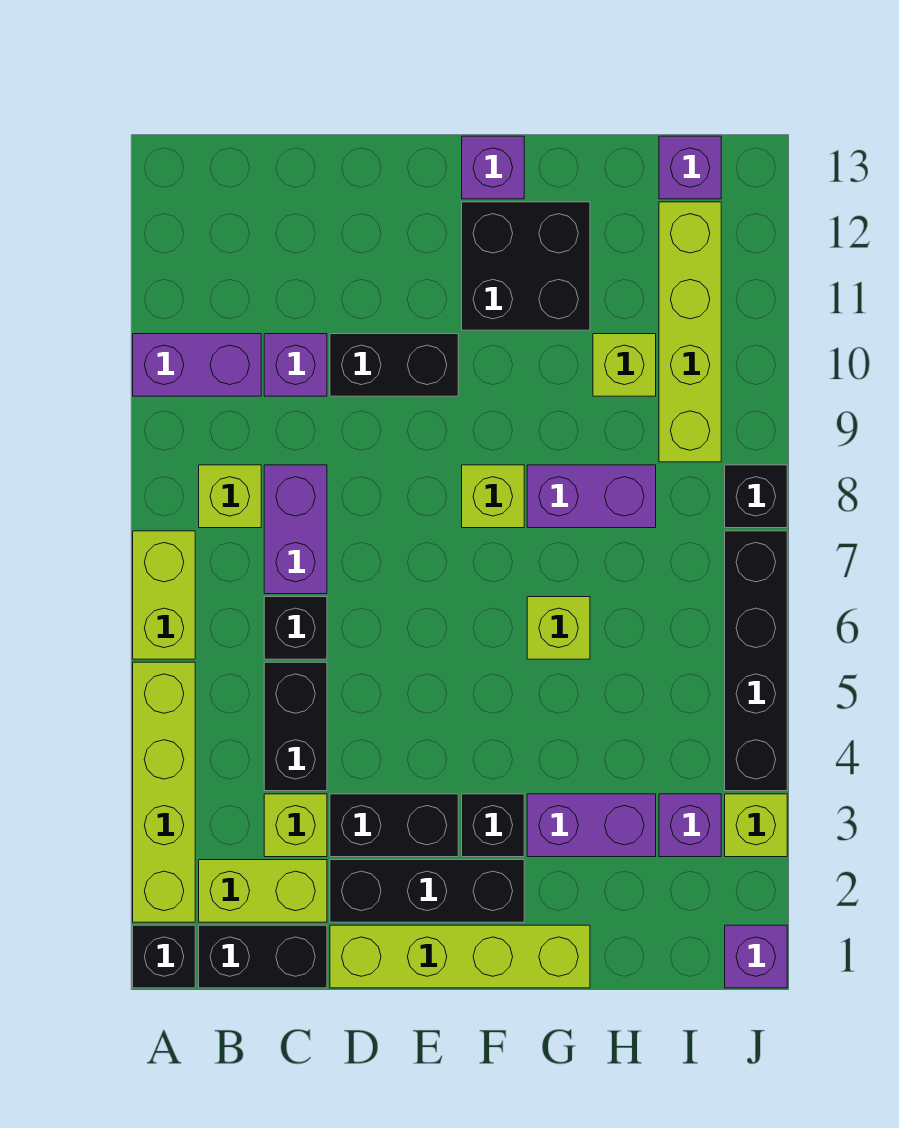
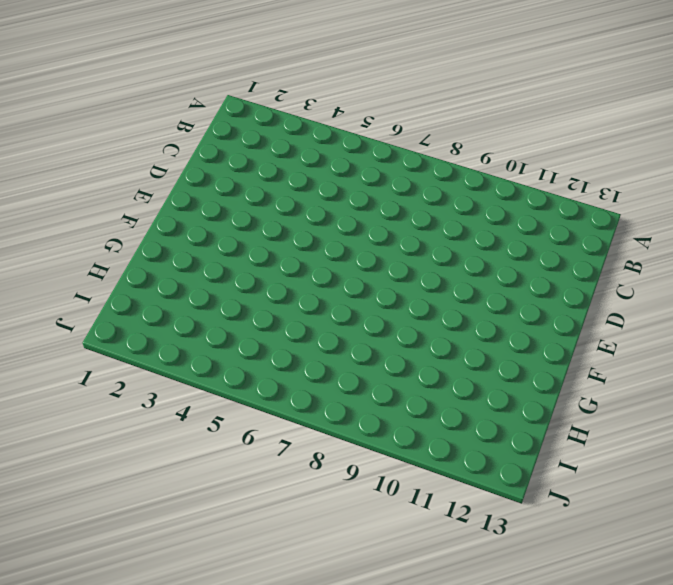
none -> black 1x1 brick [133,925,195,988]
none -> lime 1x4 brick [133,662,195,922]
none -> lime 1x2 brick [133,531,195,659]
none -> purple 1x2 brick [133,334,261,396]

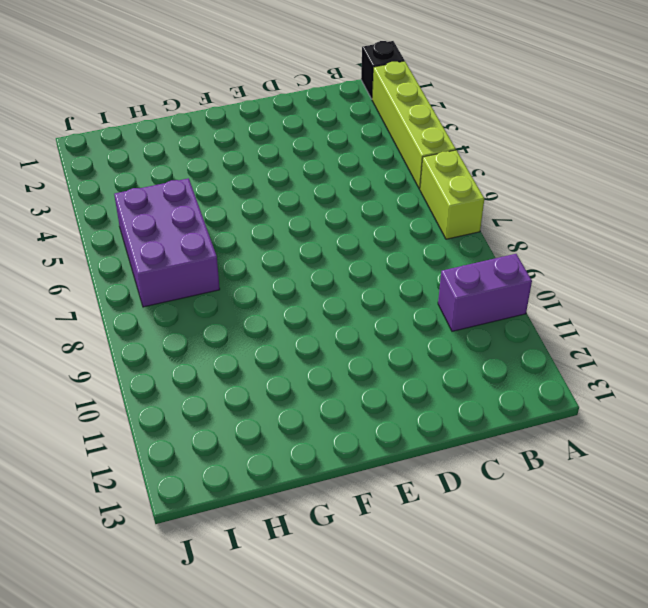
purple 2x3 brick [114,178,220,307] -> none
none -> black 1x2 brick [199,925,327,988]
none -> lime 1x2 brick [199,860,327,922]
none -> lime 1x1 brick [199,465,261,528]
none -> lime 1x1 brick [264,794,327,857]

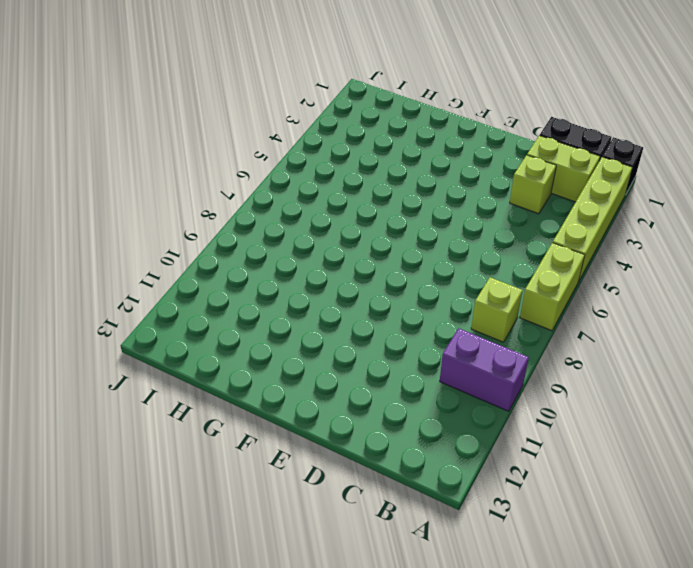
none -> black 1x2 brick [264,662,327,791]
none -> black 1x1 brick [264,597,327,659]
none -> purple 1x2 brick [264,465,327,594]
none -> purple 1x1 brick [264,334,327,396]

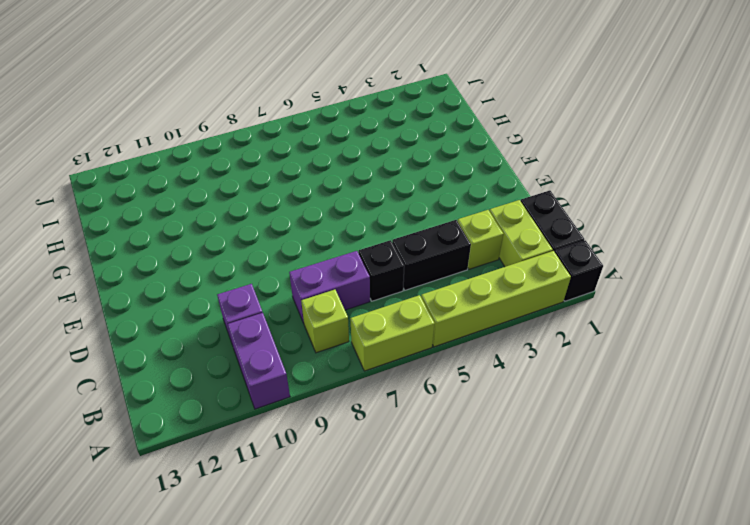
none -> lime 1x4 brick [330,925,590,988]
none -> black 1x3 brick [330,860,524,922]
none -> black 1x2 brick [330,794,458,857]
none -> black 1x2 brick [330,334,458,396]

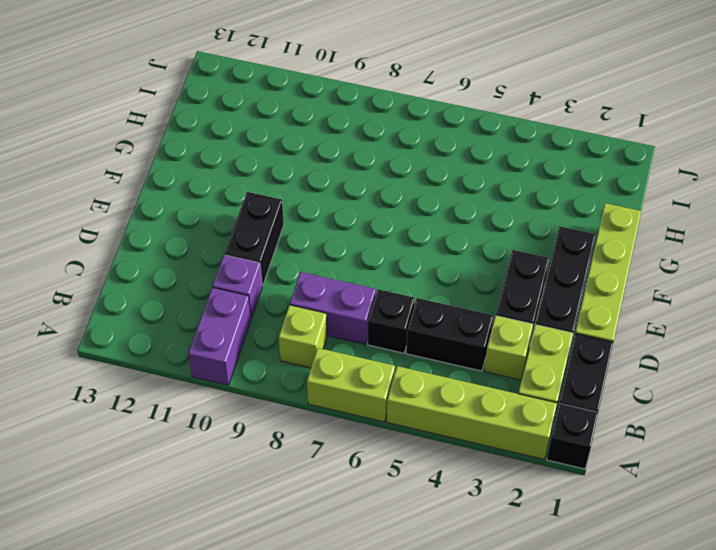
none -> black 1x1 brick [462,794,524,857]
none -> lime 1x1 brick [462,465,524,528]
none -> black 2x2 brick [462,202,590,330]
none -> purple 1x1 brick [462,136,524,199]

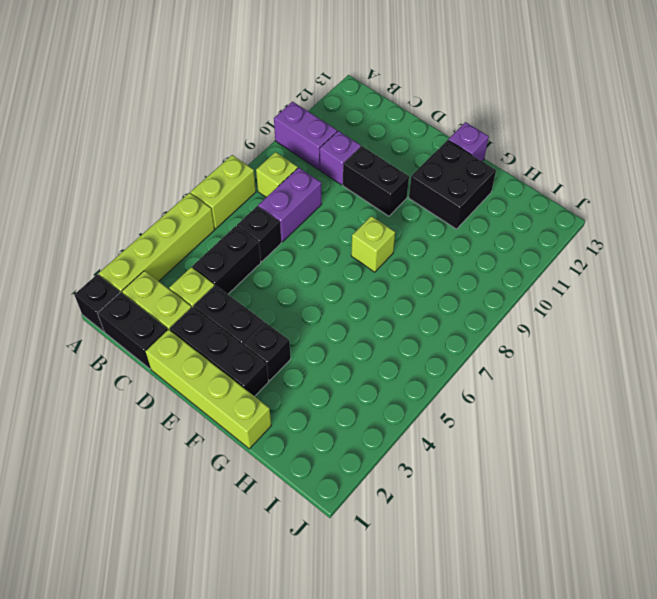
none -> purple 1x2 brick [527,794,656,857]
none -> lime 1x1 brick [527,597,590,659]
none -> purple 1x2 brick [527,465,656,528]
none -> lime 1x1 brick [593,334,656,396]

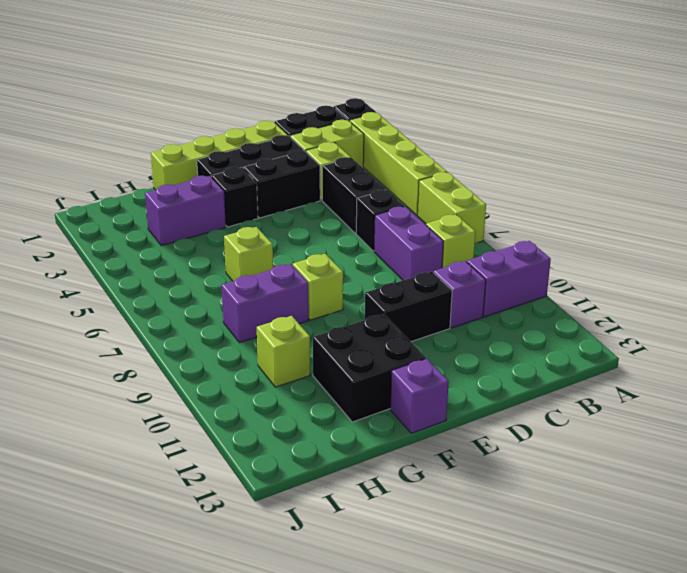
none -> purple 1x1 brick [659,794,721,857]
none -> lime 1x4 brick [659,202,721,462]
none -> purple 1x1 brick [659,136,721,199]
none -> purple 1x1 brick [725,925,787,988]

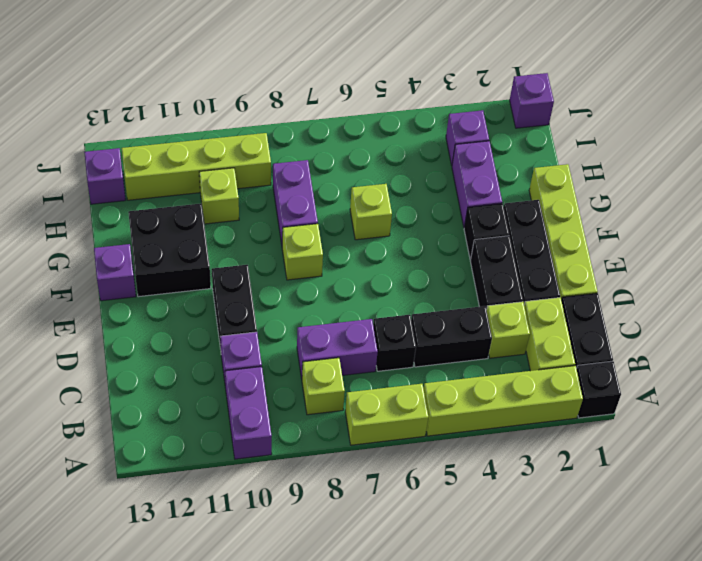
none -> lime 1x1 brick [725,794,787,857]
none -> black 1x4 brick [725,531,787,791]
none -> black 1x1 brick [725,465,787,528]

